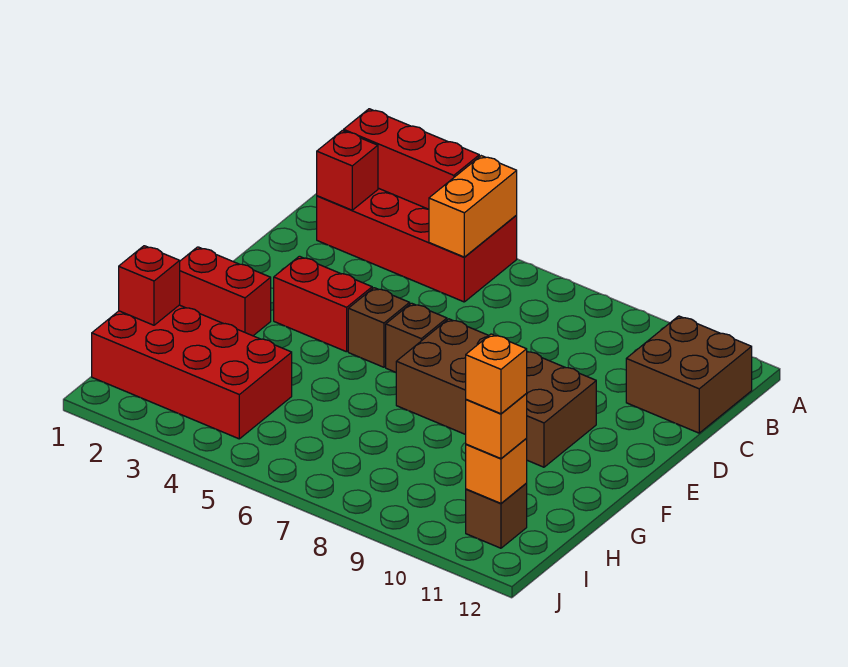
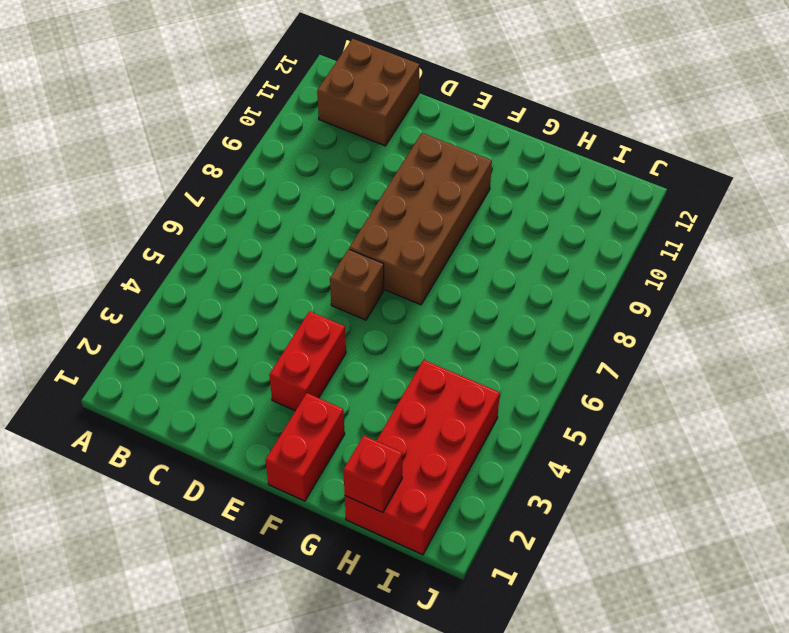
none -> red 2x4 brick [317,188,517,302]
none -> brown 1x1 brick [348,288,410,367]
none -> brown 1x1 brick [466,484,527,548]

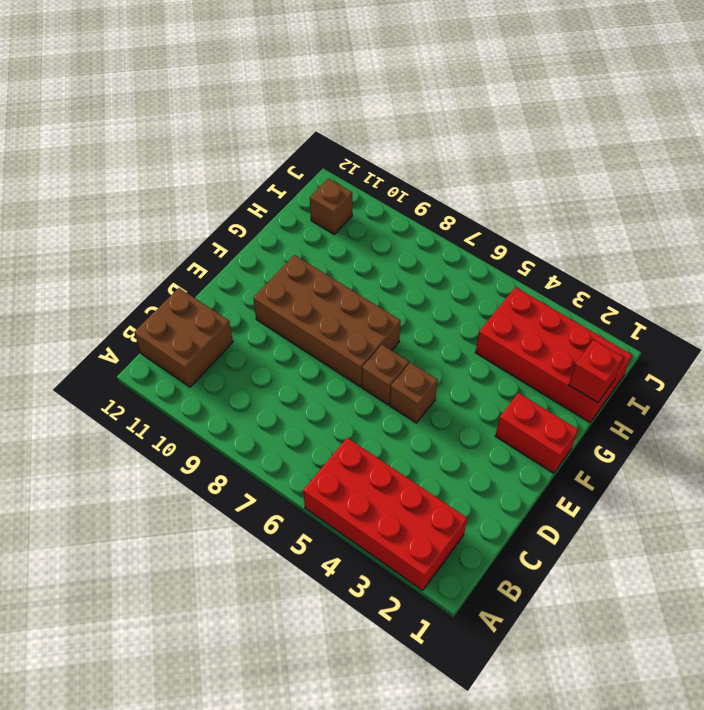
none -> red 1x2 brick [274,256,372,352]
none -> red 1x3 brick [344,109,479,209]
none -> orange 1x2 brick [429,156,517,257]

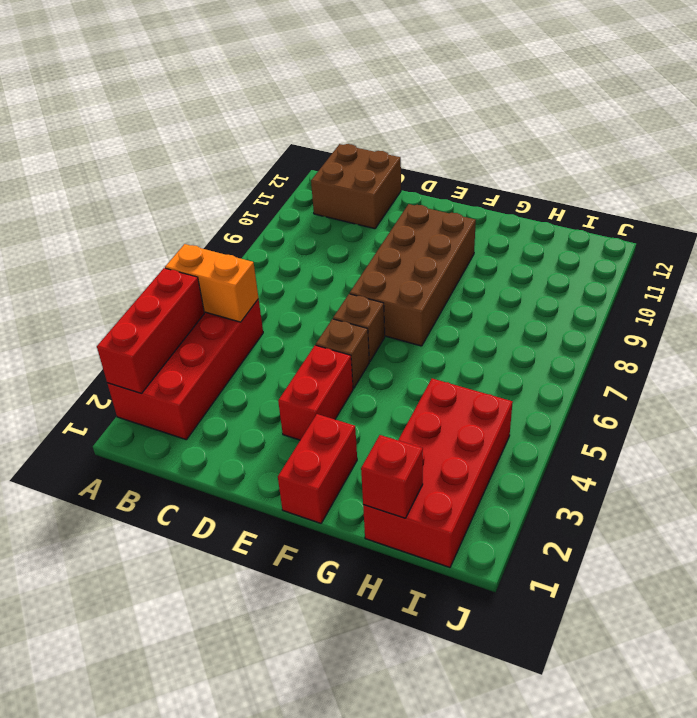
none -> brown 1x1 brick [466,484,527,548]
none -> red 1x1 brick [317,130,378,210]
none -> orange 1x1 brick [466,439,527,503]

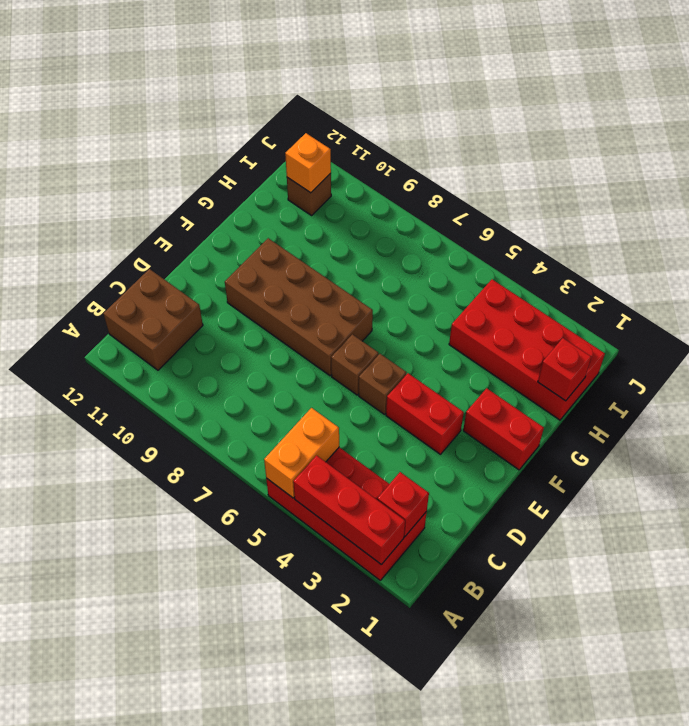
none -> orange 1x1 brick [466,394,527,459]
none -> orange 1x1 brick [466,334,527,414]

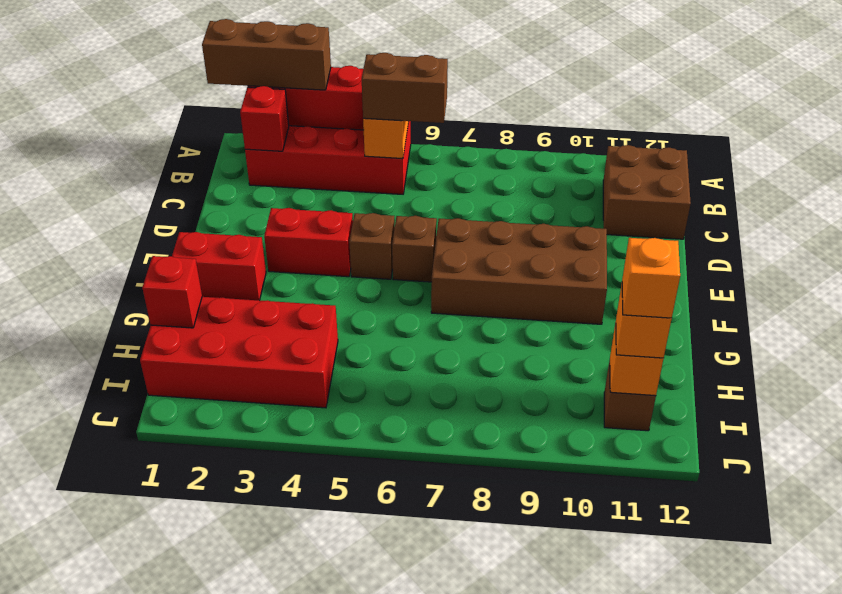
brown 1x3 brick [202,19,331,90] -> none
brown 1x2 brick [362,53,448,123] -> none

